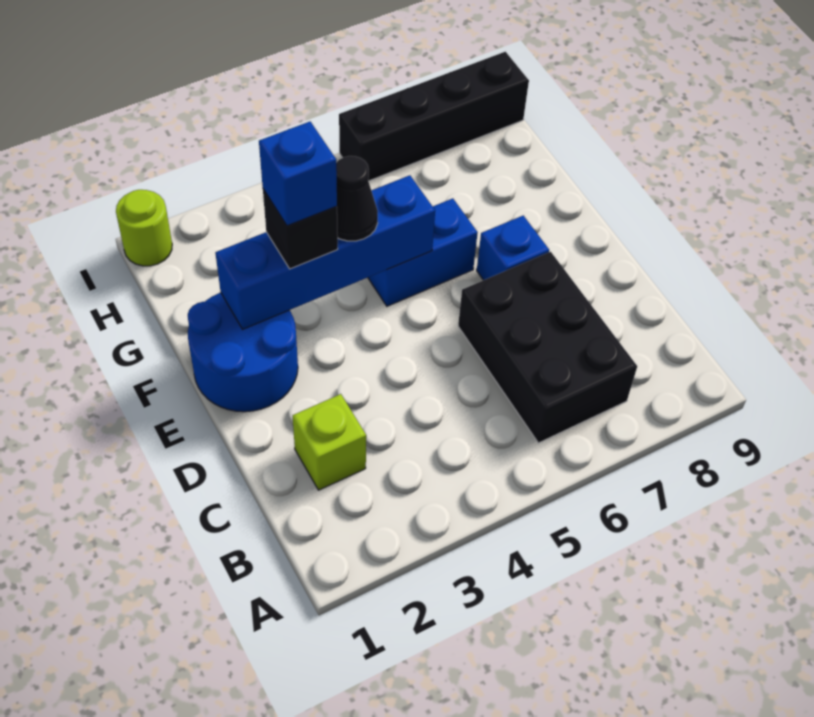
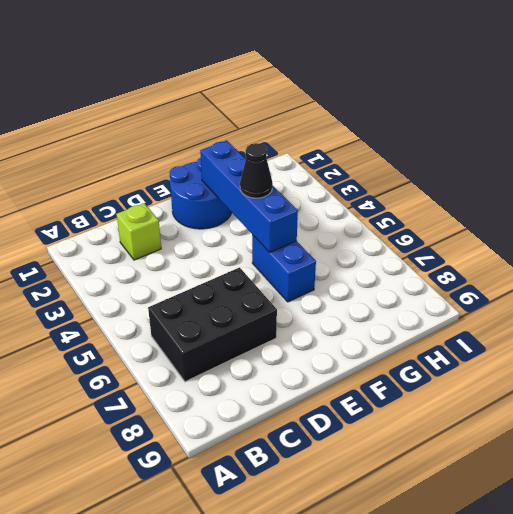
none -> blue 1x1 brick [477,216,549,280]
none -> lime 1x1 round brick [116,190,172,266]

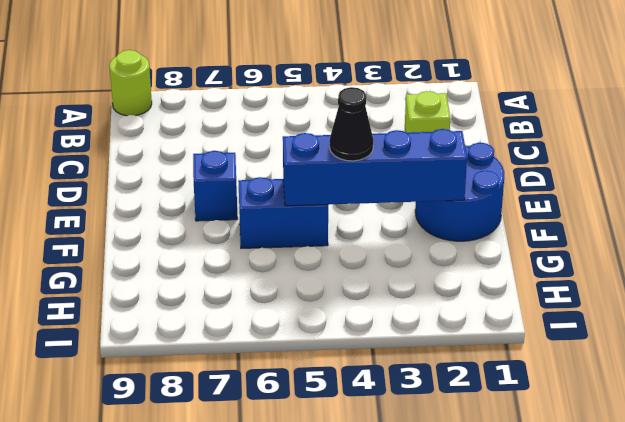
lime 1x1 round brick [109,50,152,116] -> lime 1x1 round brick moved to [116,190,172,266]
none -> black 2x3 brick [458,252,637,443]
none -> black 1x4 brick [339,52,529,181]

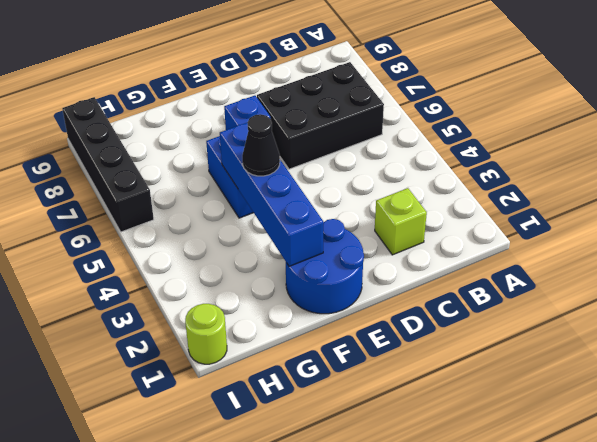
none -> black 1x1 brick [263,189,338,269]
none -> blue 1x1 brick [259,122,337,226]

